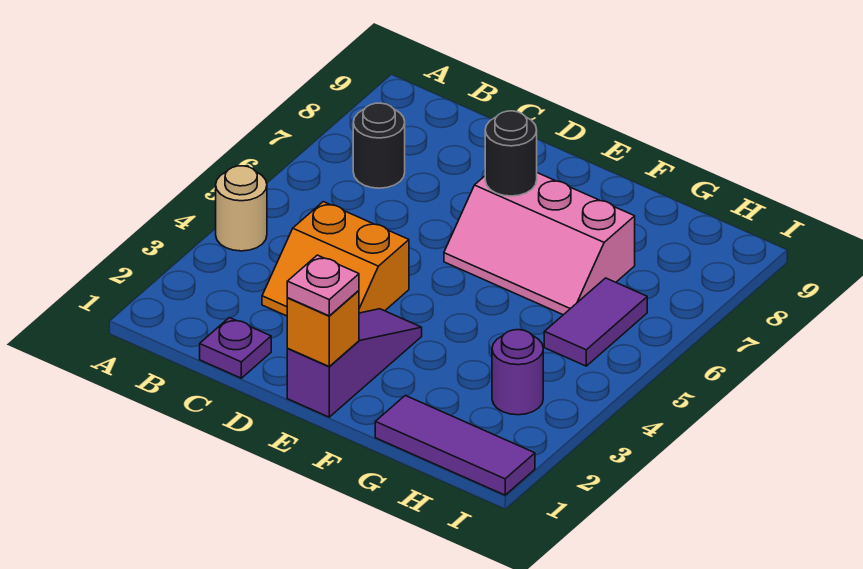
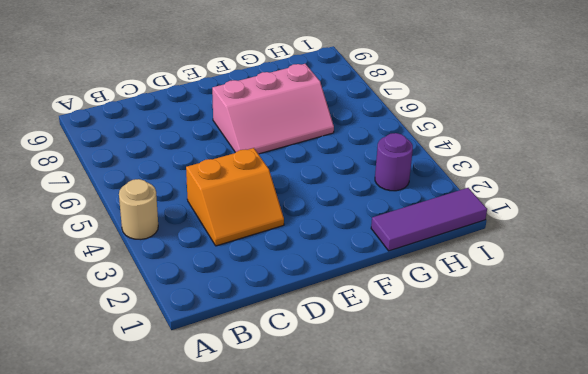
none -> black 1x1 round brick [353,103,405,188]
none -> purple 1x1 plate [200,318,271,378]
none -> purple 1x3 slope [287,309,422,417]

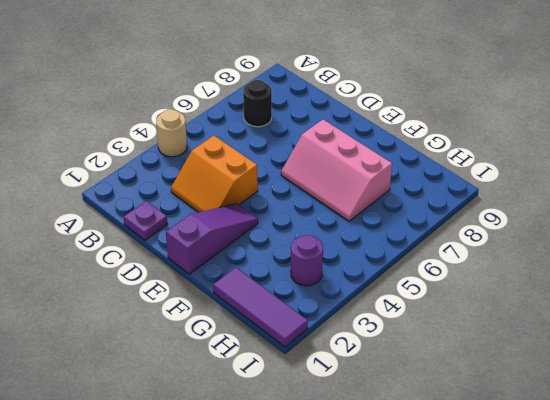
none -> purple 1x2 tile [544,278,647,366]
none -> orange 1x1 brick [287,291,359,367]
none -> black 1x1 round brick [485,111,537,196]

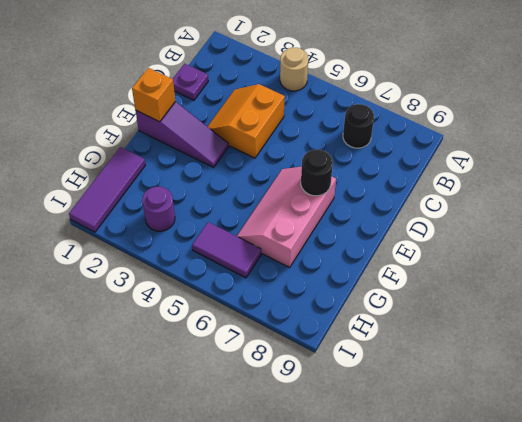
none -> pink 1x1 plate [287,255,359,316]

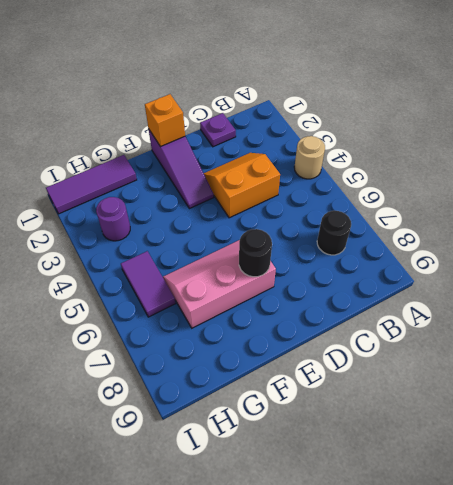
none -> pink 1x1 plate [287,255,359,316]

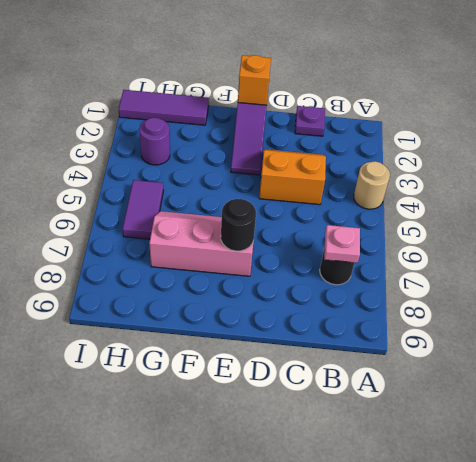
pink 1x1 plate [324,225,360,263] -> pink 1x1 plate moved to [287,255,359,316]

